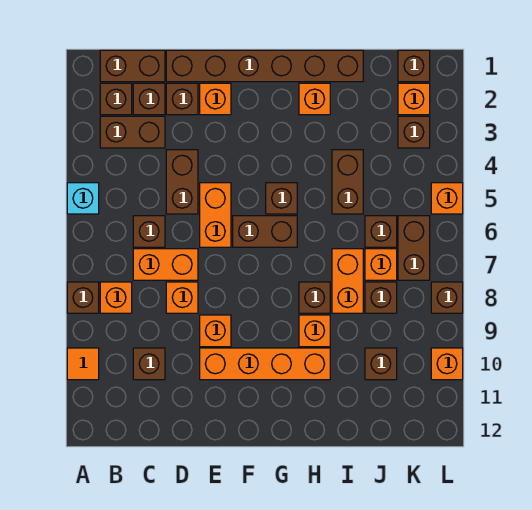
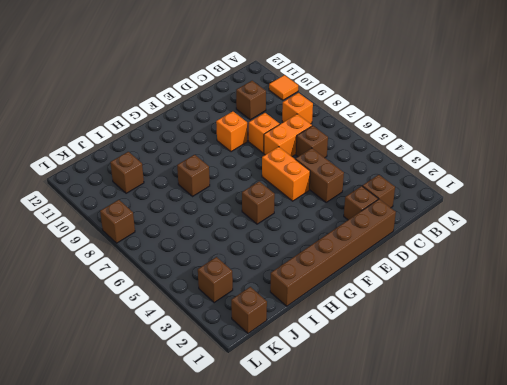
none -> cyan 1x1 brick [67,183,99,214]
none -> brown 1x1 brick [67,282,99,313]
none -> brown 1x2 brick [100,50,165,82]
none -> brown 1x1 brick [100,83,132,115]

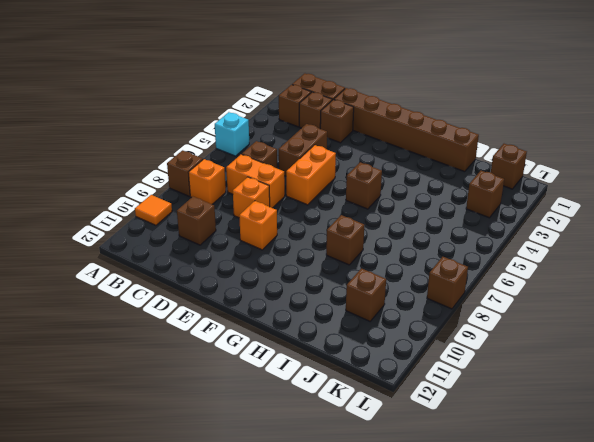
none -> brown 1x2 brick [100,116,165,148]
none -> orange 1x1 brick [200,83,231,115]
none -> orange 1x4 brick [200,348,330,380]
none -> brown 1x2 brick [233,216,297,247]

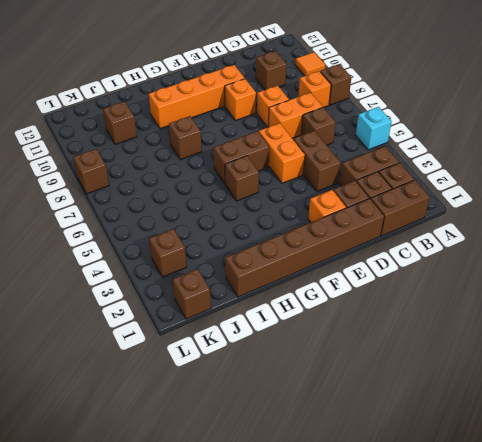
none -> orange 1x1 brick [299,83,330,115]
none -> orange 1x1 brick [299,315,330,347]
none -> brown 1x2 brick [332,150,363,214]
none -> orange 1x2 brick [332,249,363,313]

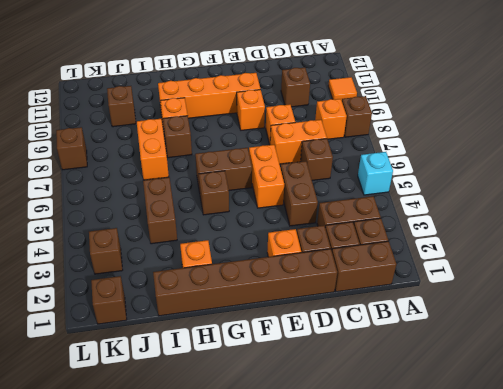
none -> brown 1x1 brick [365,216,397,247]
none -> orange 1x1 brick [365,249,397,280]
none -> brown 1x1 brick [365,282,397,313]
none -> orange 1x1 brick [398,83,430,115]

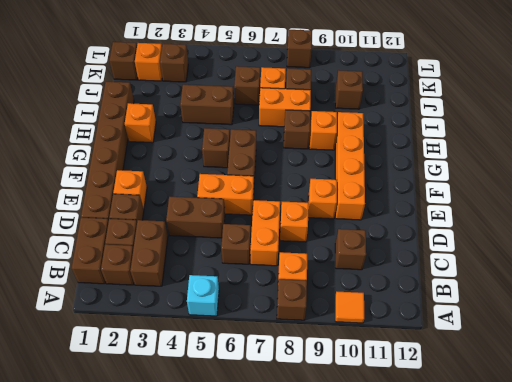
none -> brown 1x2 brick [398,216,430,280]
none -> orange 1x1 brick [431,183,463,214]
none -> orange 1x1 brick [431,348,463,380]

